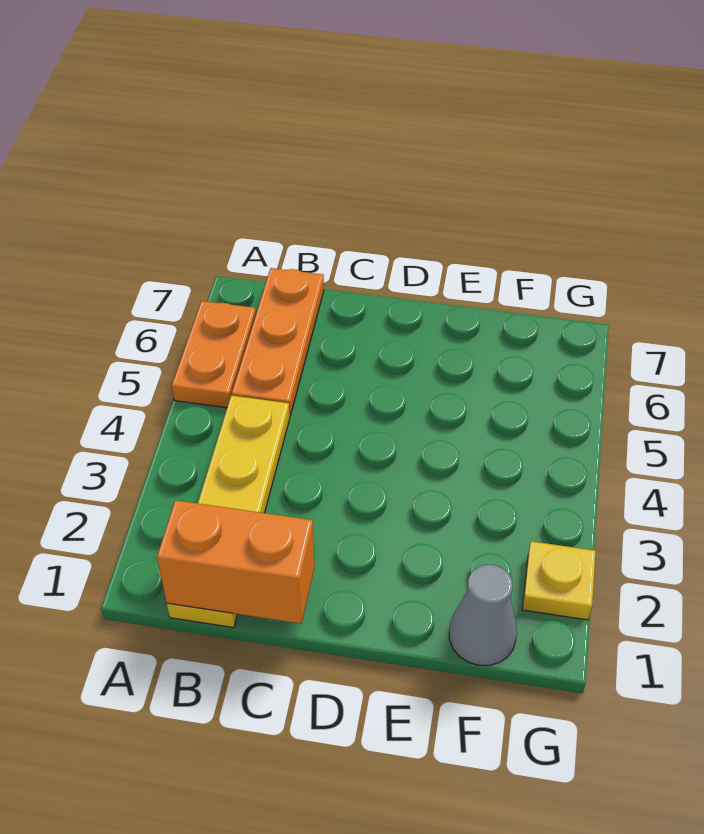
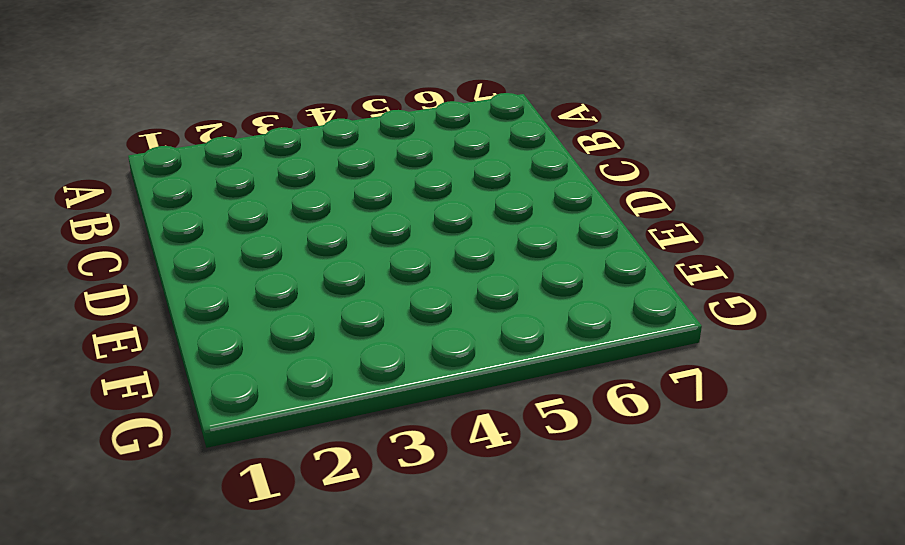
none -> orange 1x2 plate [172,301,256,408]
none -> yellow 1x4 plate [167,395,290,628]

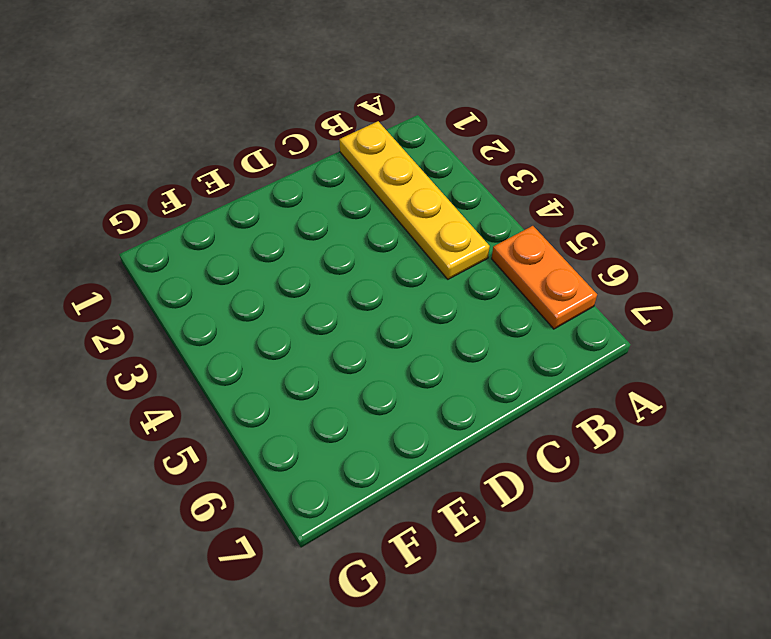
none -> orange 1x3 plate [232,268,324,415]
none -> grey 1x1 cone [449,564,517,665]

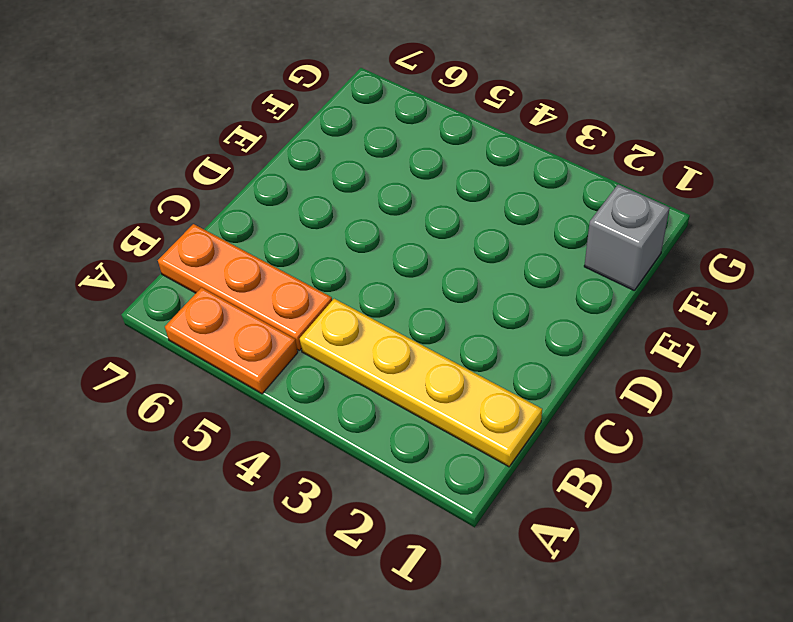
grey 1x1 brick [584,184,670,290] -> grey 1x1 cone [449,564,517,665]
none -> yellow 1x1 plate [522,541,596,620]
none -> orange 1x2 brick [157,500,314,624]

